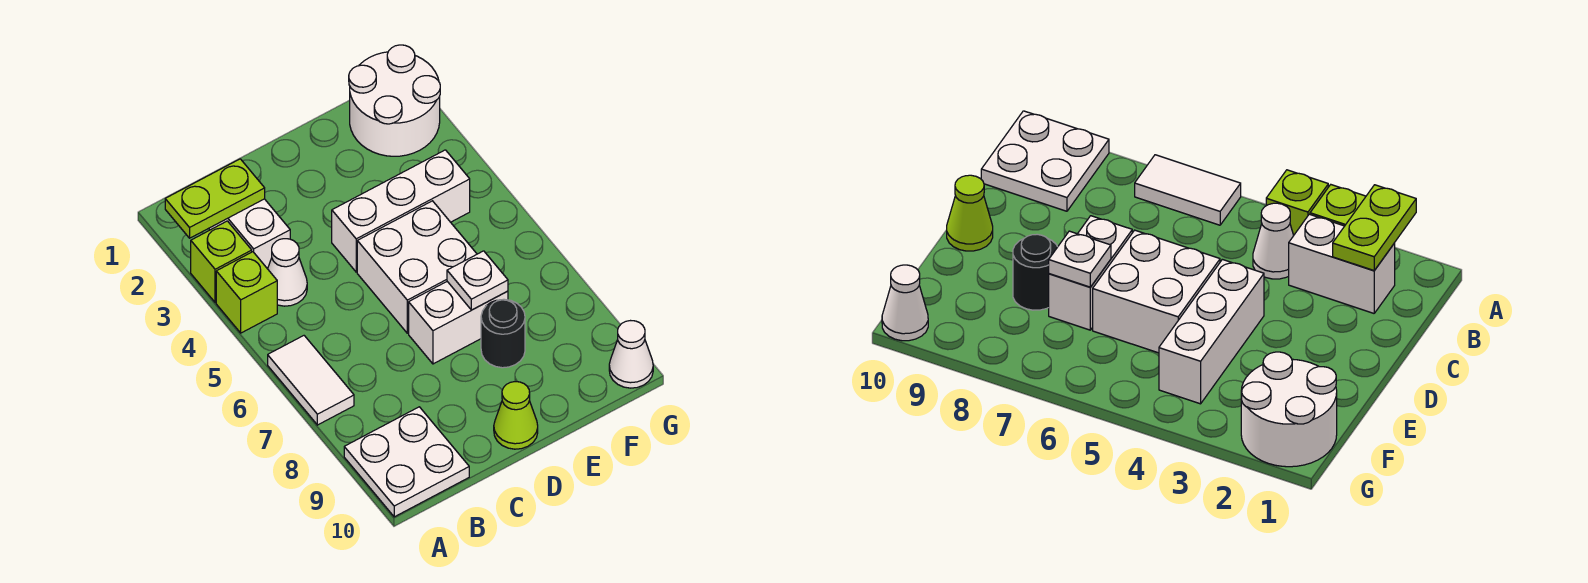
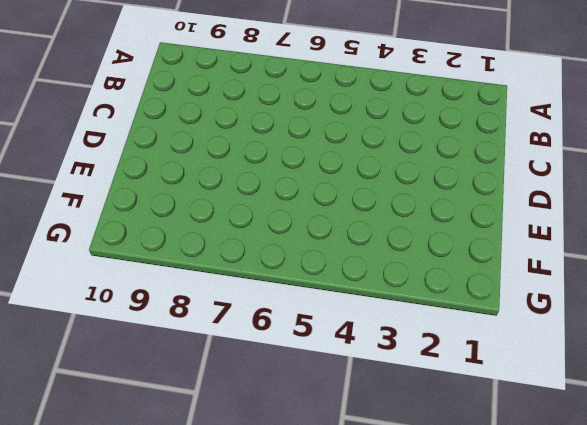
none -> lime 1x1 brick [191,221,252,303]
none -> lime 1x1 brick [216,252,277,333]
none -> white 1x2 tile [268,336,354,425]

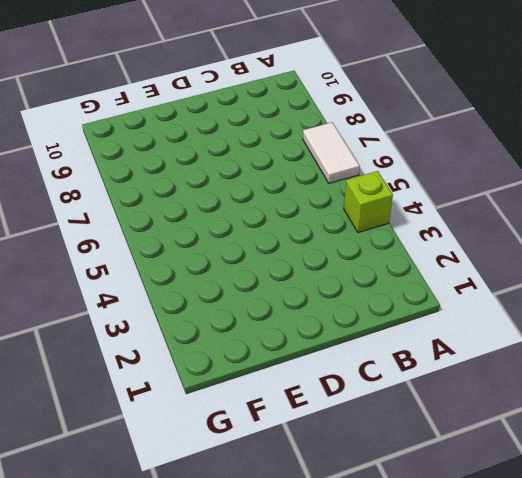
none -> lime 1x1 brick [191,221,252,303]
none -> white 2x2 plate [344,407,469,517]
none -> white 1x2 brick [209,199,290,269]

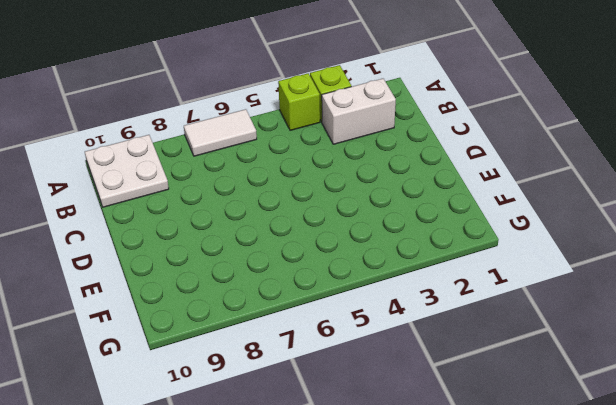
none -> white 1x1 cone [268,239,307,306]
none -> white 1x3 brick [332,150,470,272]
none -> white 2x2 brick [357,201,477,333]

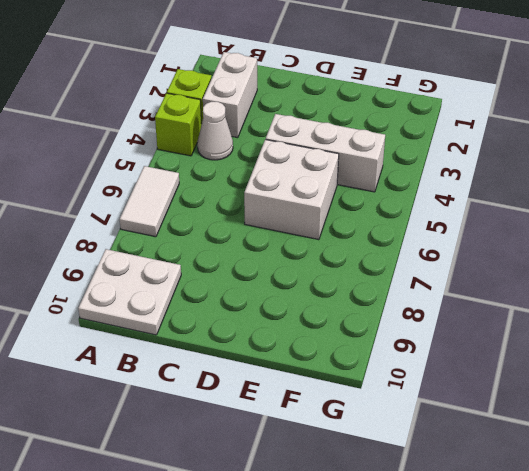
none -> white 1x2 brick [409,282,508,364]
none -> lime 1x1 cone [494,382,538,449]
none -> black 1x1 round brick [481,299,525,368]

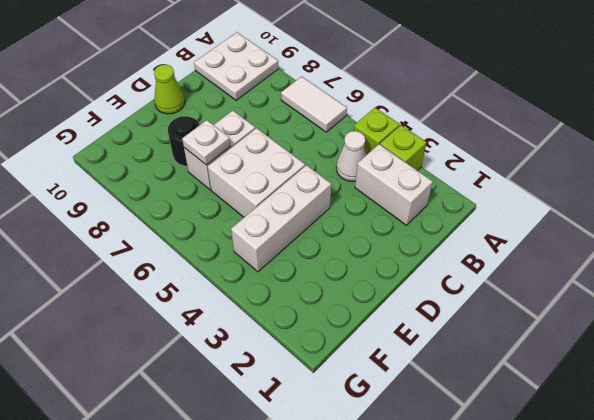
none -> white 2x2 round brick [349,45,440,156]
none -> white 1x1 cone [609,321,653,388]
none -> lime 1x2 plate [165,159,265,238]

